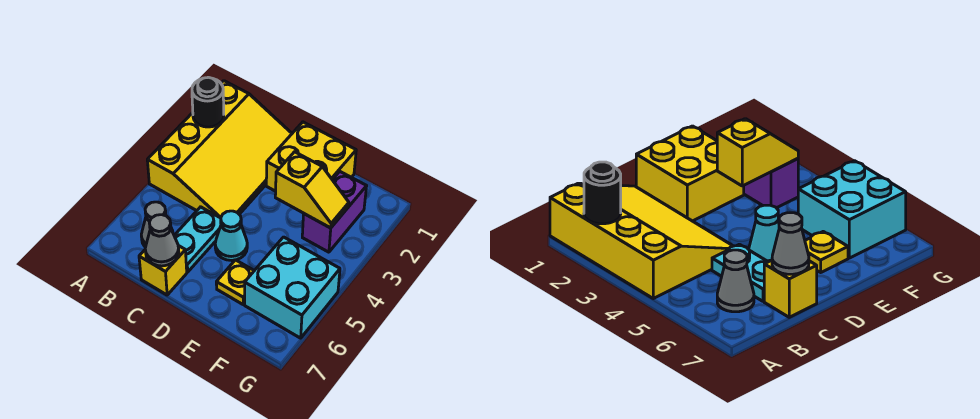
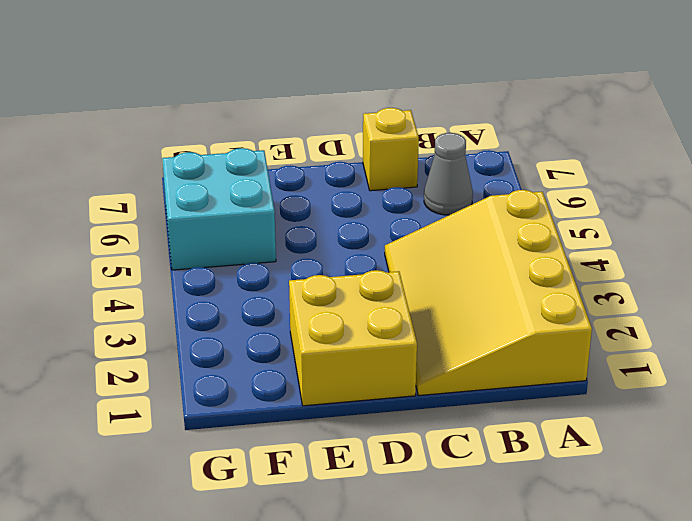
none -> cyan 1x2 plate [174,207,221,272]
none -> cyan 1x1 cone [215,211,247,260]
none -> yellow 1x1 plate [216,260,254,304]

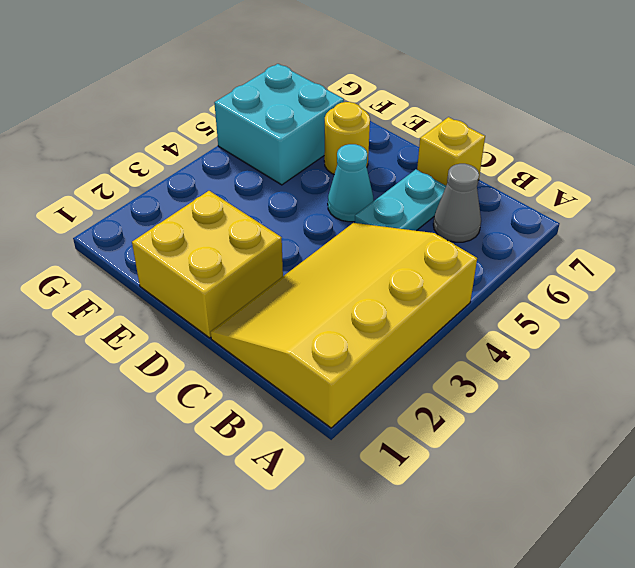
yellow 1x1 round brick [324,102,370,175] -> yellow 1x1 plate [216,260,254,304]
none -> purple 1x2 brick [302,172,367,252]
none -> black 1x1 round brick [192,77,224,127]
none -> grey 1x1 cone [145,215,179,266]

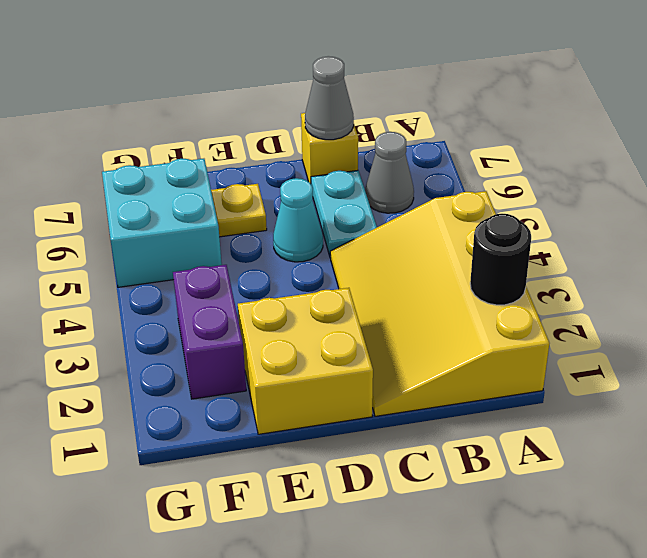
none -> yellow 1x2 slope [275,152,349,228]

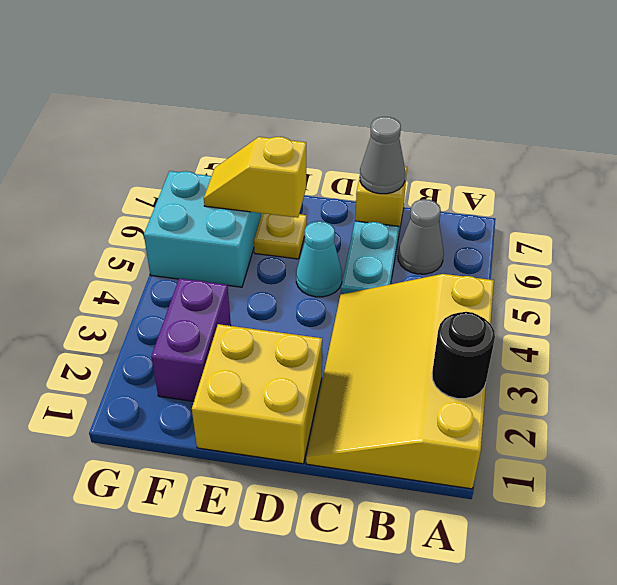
yellow 1x2 slope [204,137,306,218] -> yellow 1x2 slope moved to [275,152,349,228]

